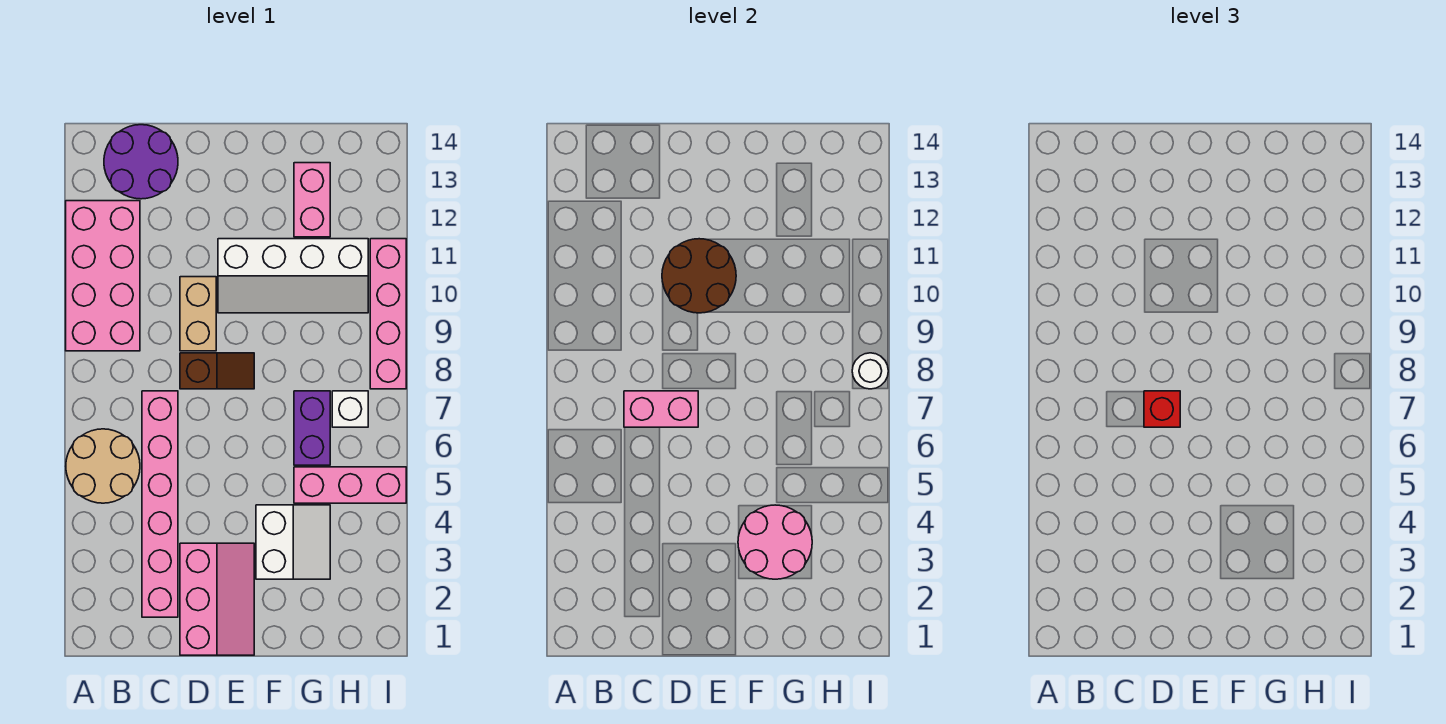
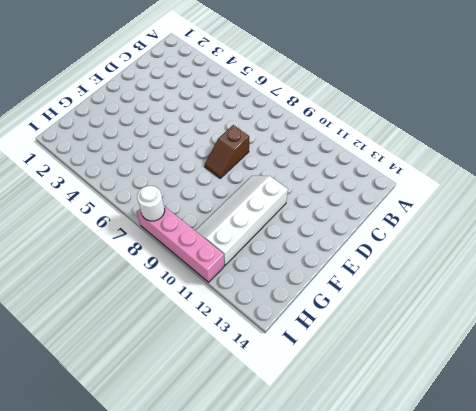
none -> tan 2x2 round brick [66,429,140,503]
none -> pink 2x4 brick [66,201,140,351]
none -> purple 2x2 round brick [104,125,178,199]

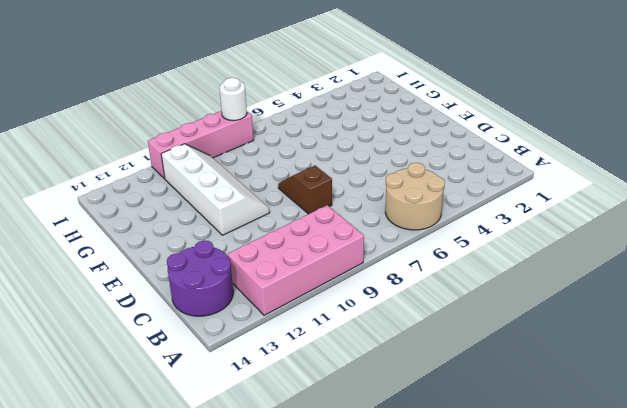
none -> pink 1x6 brick [142,391,178,617]
none -> pink 2x3 slope [180,543,254,655]
none -> tan 1x2 brick [180,277,216,351]

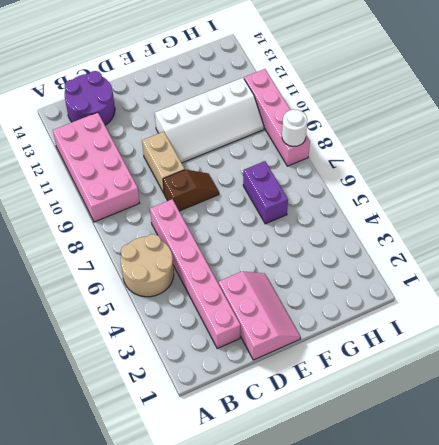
none -> white 2x2 slope [256,505,330,579]
none -> pink 1x3 brick [294,467,406,503]
none -> pink 1x2 brick [294,163,330,237]

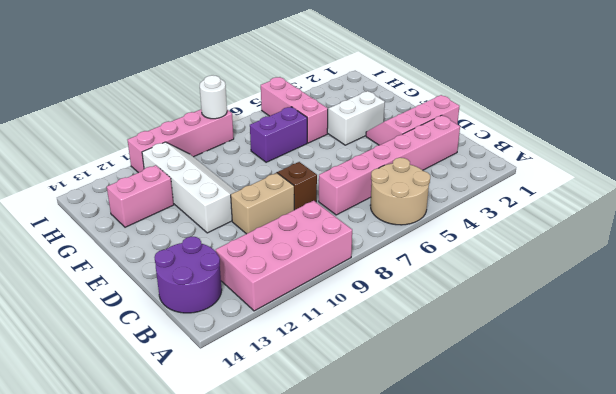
none -> white 1x1 brick [332,391,368,427]
none -> pink 1x2 brick [624,391,698,427]
none -> brown 2x2 round brick [662,239,736,313]

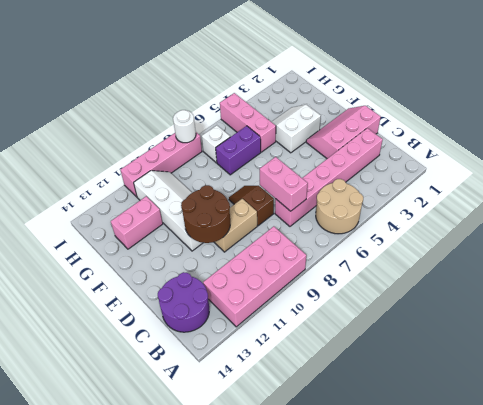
none -> pink 2x2 round brick [738,505,812,579]
none -> red 1x1 brick [1144,391,1180,427]

